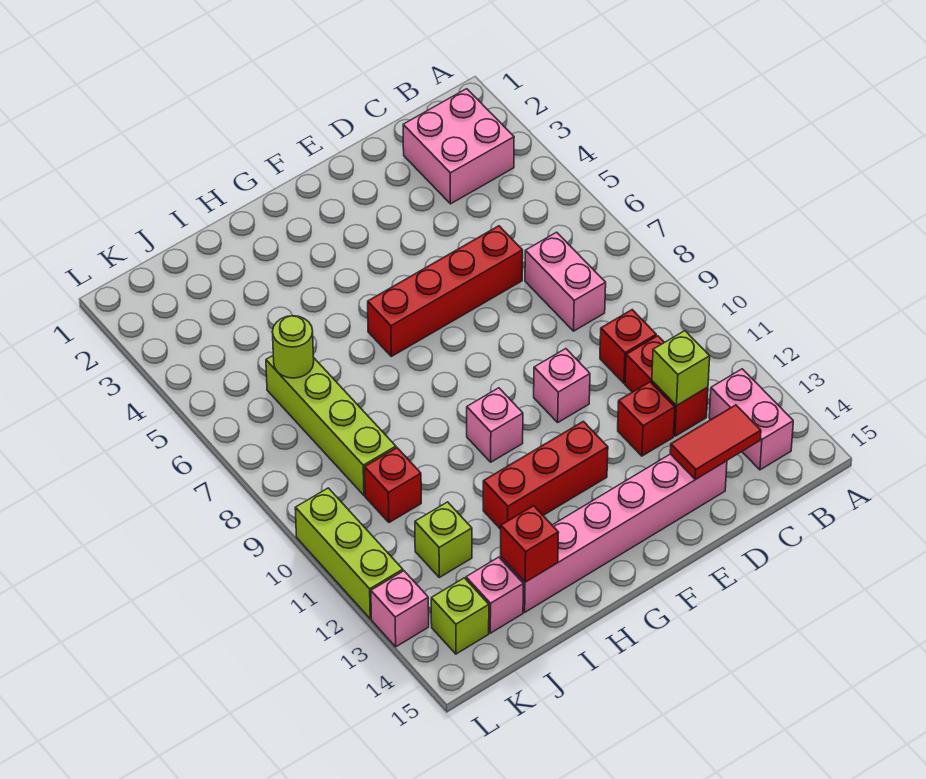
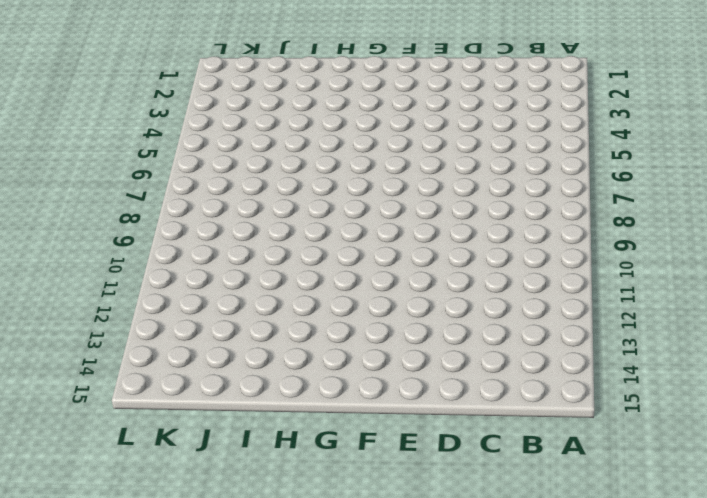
none -> pink 2x2 brick [403,89,514,204]
none -> pink 1x2 brick [709,369,793,470]
none -> pink 1x2 brick [525,232,606,331]

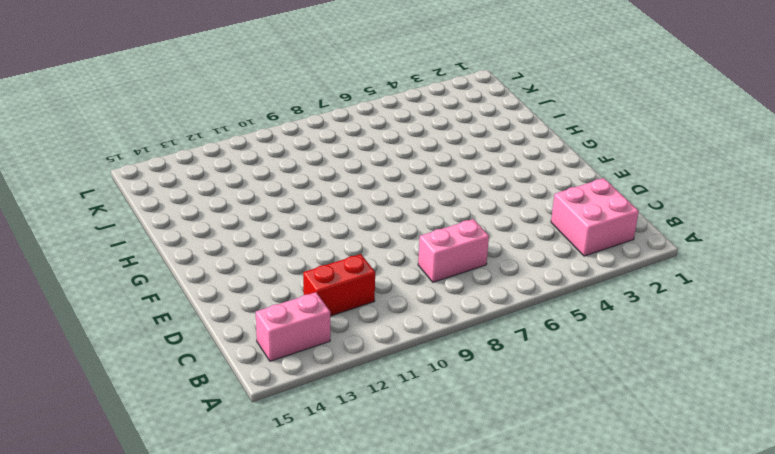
none -> red 1x1 brick [600,310,656,383]
none -> red 1x4 brick [368,226,523,356]
none -> red 1x1 brick [618,382,675,456]

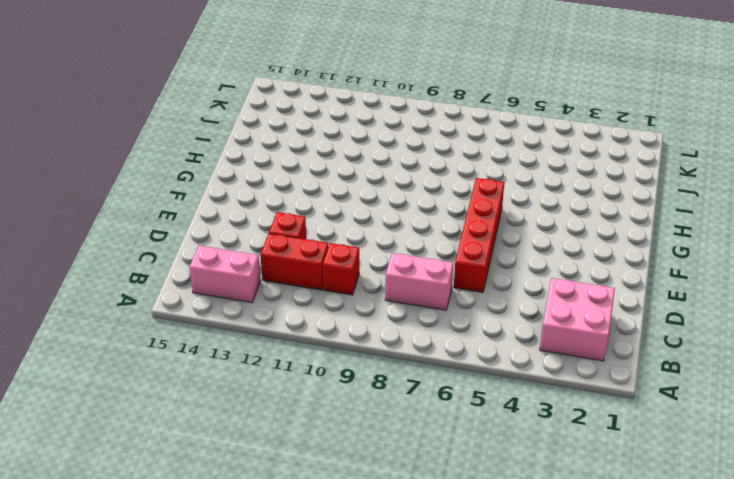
none -> pink 1x6 brick [500,454,727,612]
none -> pink 1x1 brick [534,349,590,422]
none -> red 1x3 brick [483,421,608,529]

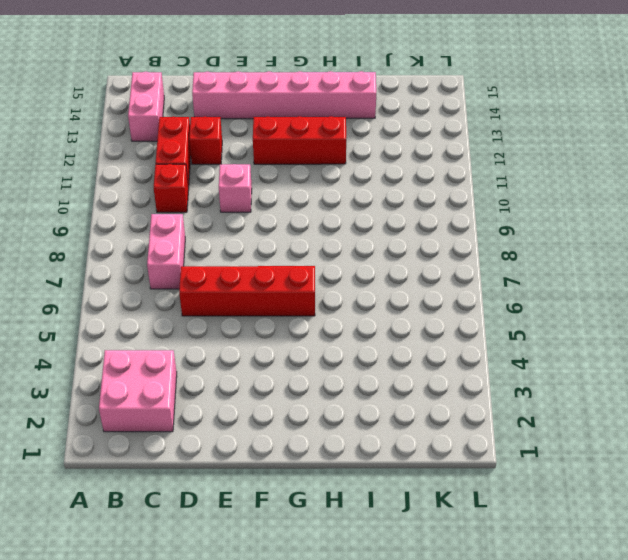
none -> pink 1x1 brick [467,388,523,462]
none -> lime 1x4 brick [266,356,396,495]
none -> red 1x1 brick [365,448,421,523]

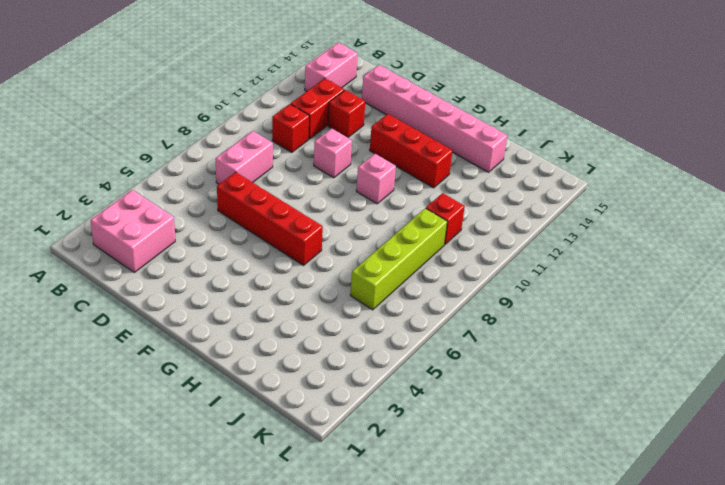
none -> lime 1x1 brick [415,502,472,577]
none -> pink 1x1 brick [466,557,523,633]
none -> lime 1x1 brick [431,578,489,654]

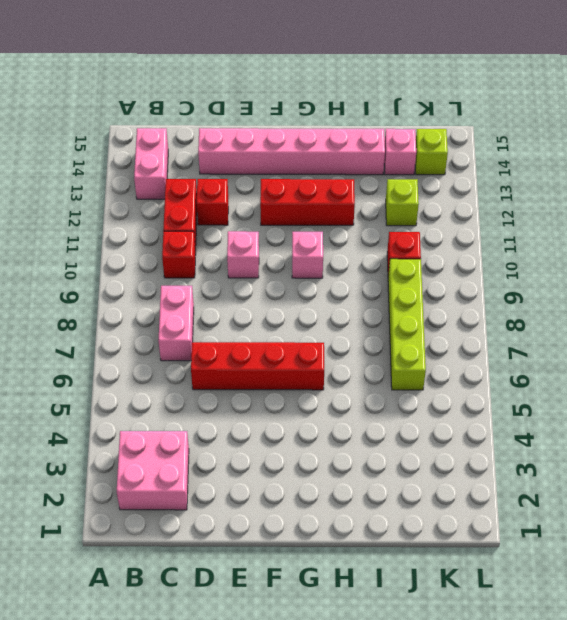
none -> lime 1x3 brick [295,488,403,619]
none -> pink 1x1 brick [371,571,429,647]
none -> lime 1x1 brick [652,331,710,406]

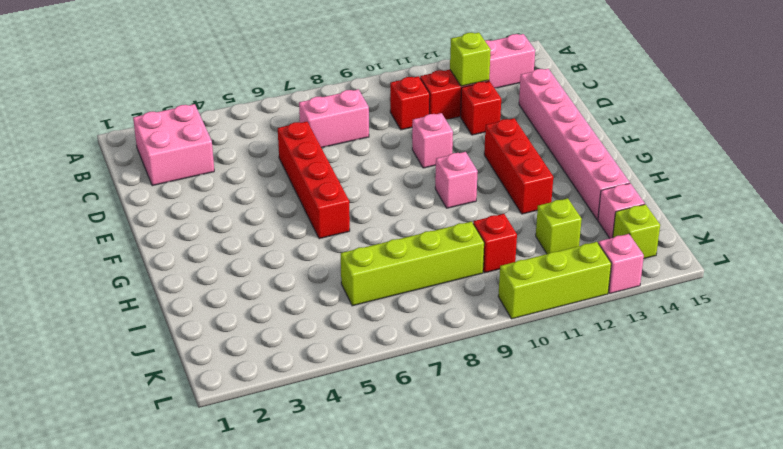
none -> red 1x2 tile [670,405,761,479]
none -> red 1x1 brick [501,506,559,582]
none -> lime 1x1 round brick [272,316,314,378]

